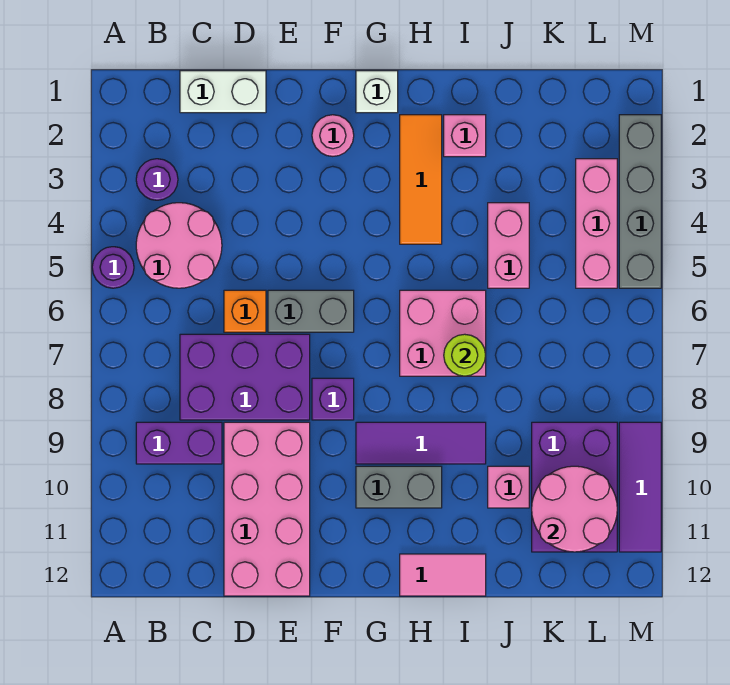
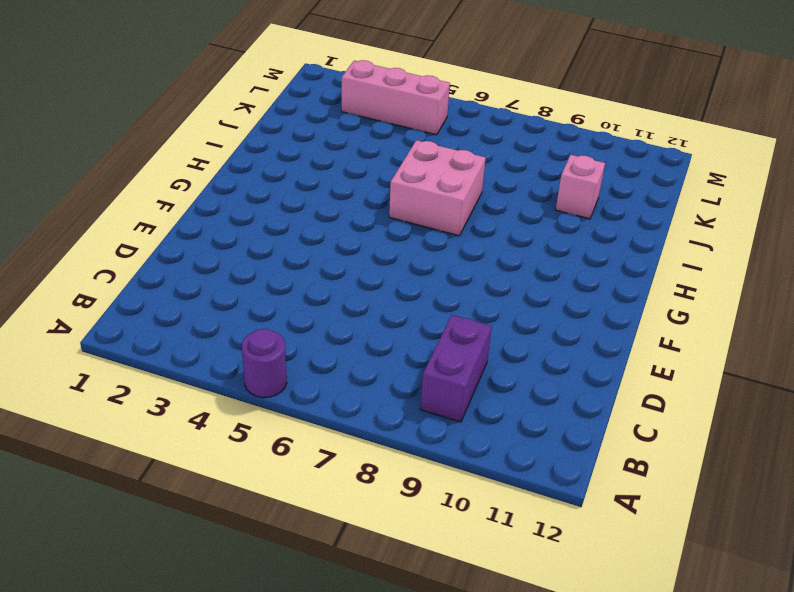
none -> purple 1x1 round brick [136,159,178,200]
none -> pink 2x2 round brick [136,203,222,288]
none -> white 1x2 brick [180,71,266,113]

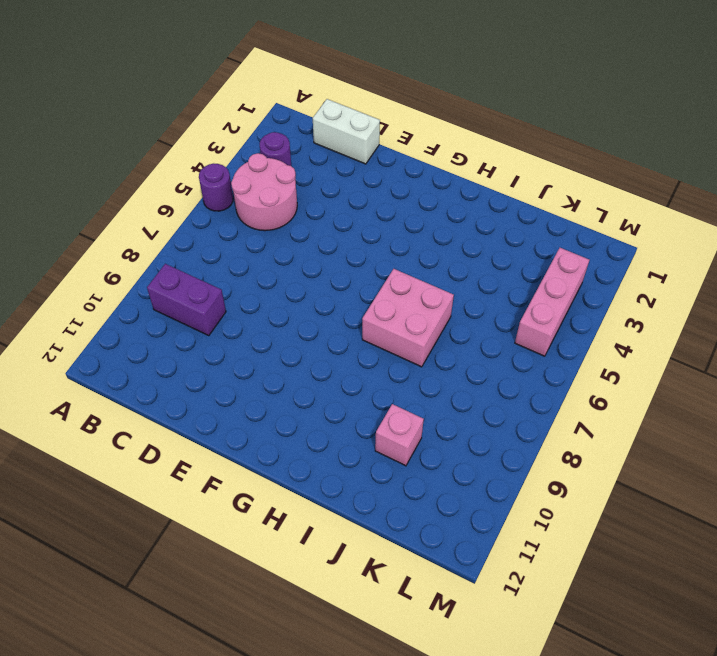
none -> purple 2x3 brick [180,334,310,420]
none -> orange 1x1 brick [224,290,266,332]
none -> pink 2x4 brick [224,422,310,596]

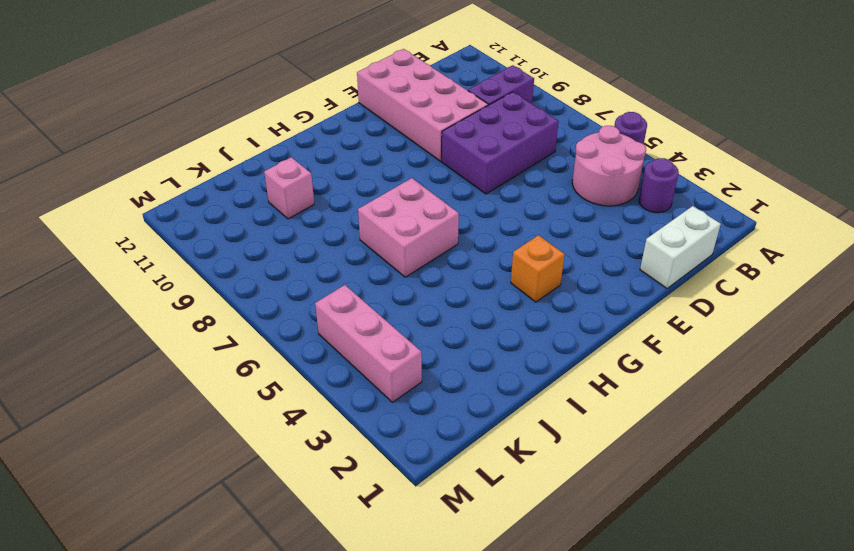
orange 1x1 brick [511,235,565,302] -> orange 1x1 brick moved to [224,290,266,332]
none -> grey 1x2 brick [268,290,354,332]
none -> pink 1x1 round brick [312,115,354,156]
none -> purple 1x1 brick [312,378,354,420]

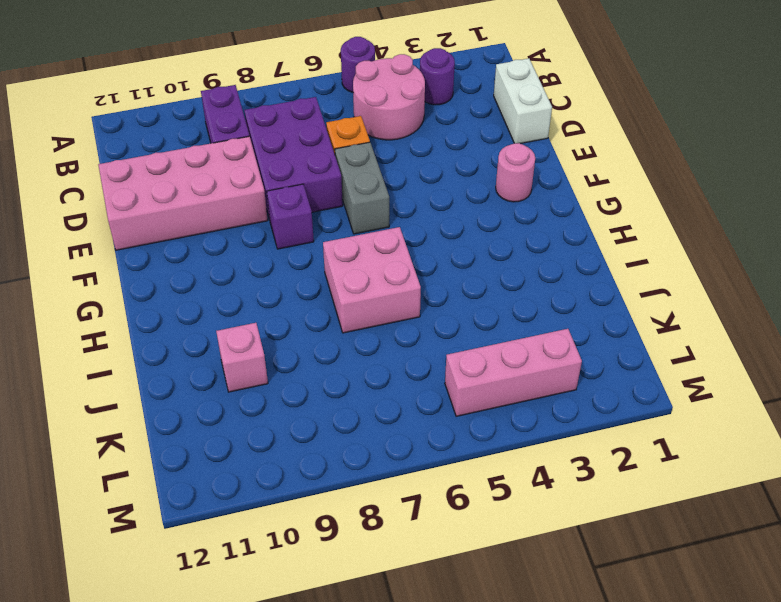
none -> white 1x1 brick [356,71,398,113]
none -> purple 1x3 tile [356,422,486,464]
none -> grey 1x2 brick [356,466,442,508]

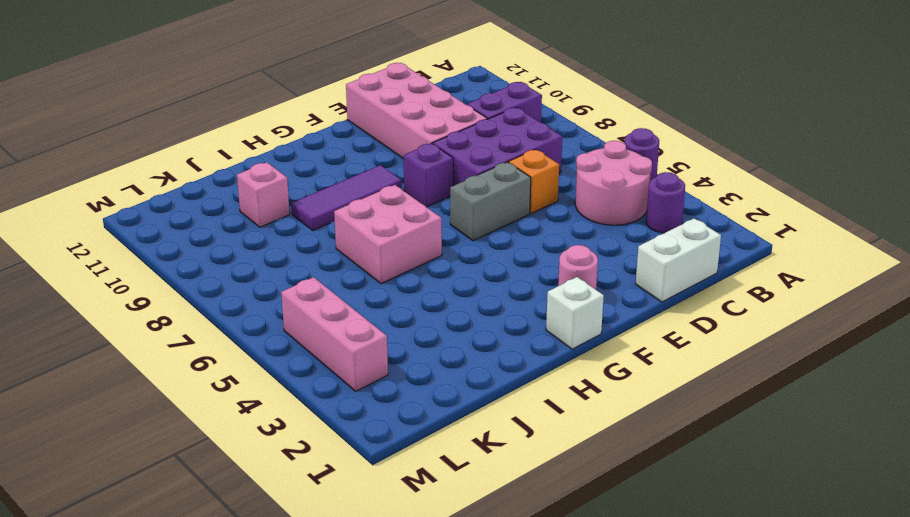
none -> grey 1x2 brick [356,466,442,508]
none -> orange 1x3 tile [400,115,442,244]
none -> pink 1x2 tile [400,554,486,596]

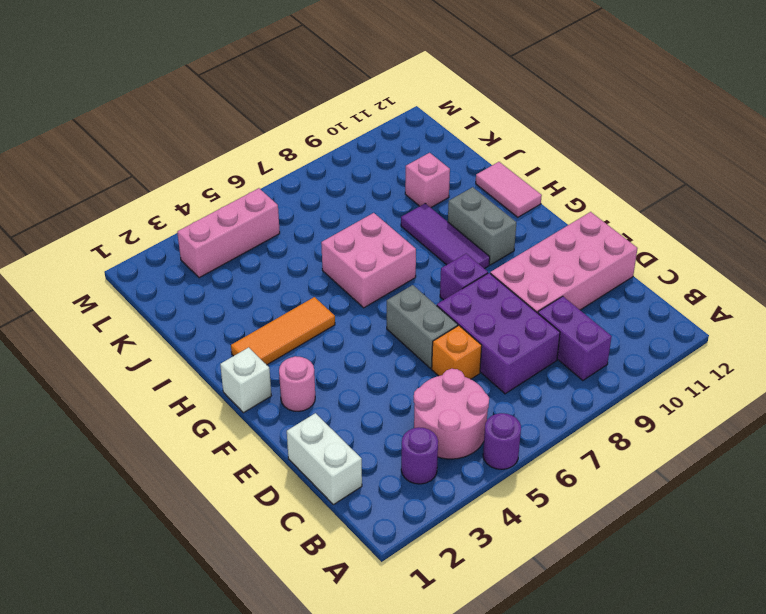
none -> pink 1x1 brick [444,115,486,157]
none -> pink 1x2 brick [488,203,529,288]
none -> purple 2x3 brick [532,422,617,552]

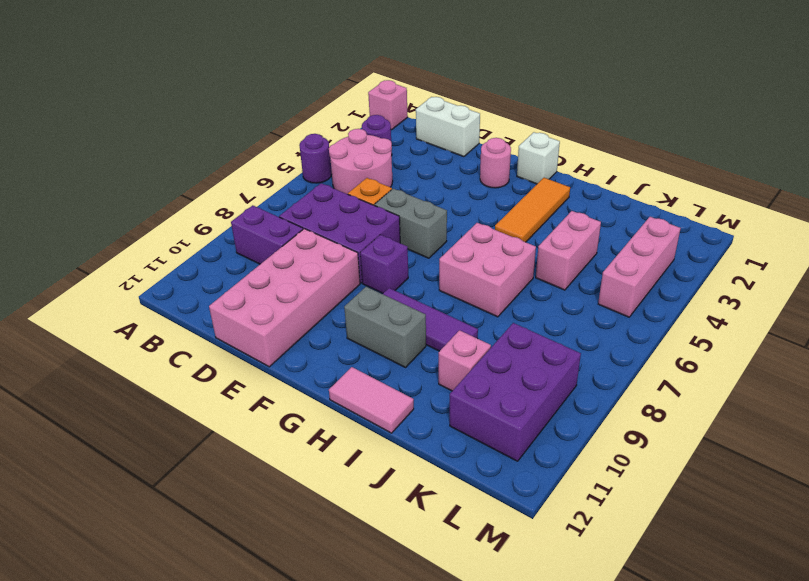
pink 1x1 brick [368,80,408,130] -> pink 1x1 brick moved to [444,115,486,157]
none -> grey 1x4 brick [619,115,661,288]
none -> purple 1x3 tile [619,422,661,552]
none -> lime 1x1 round brick [444,334,486,376]

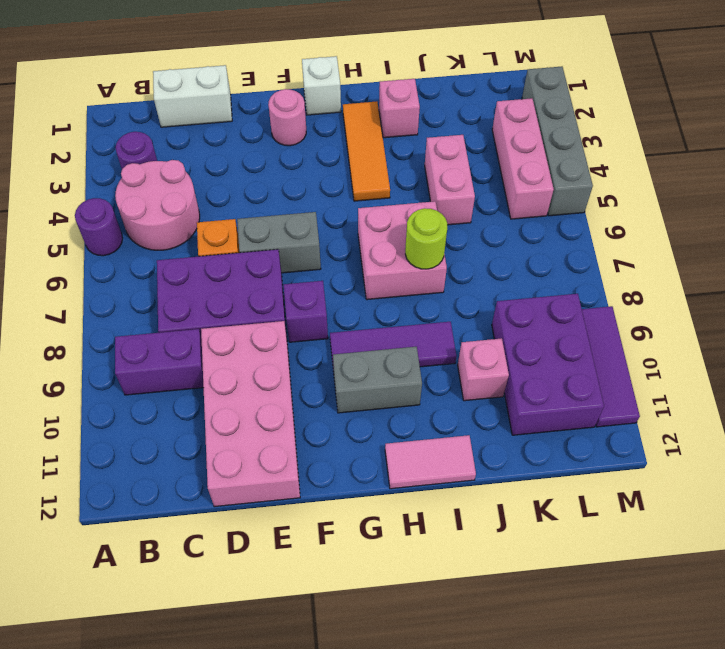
none -> pink 2x2 round brick [532,466,617,552]

